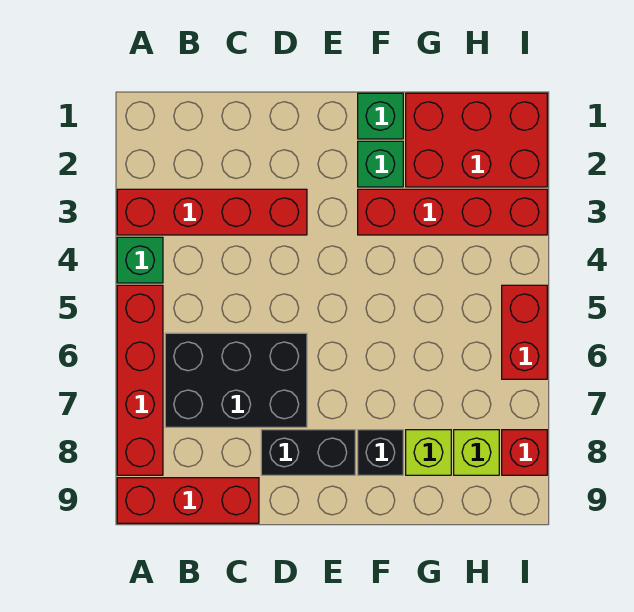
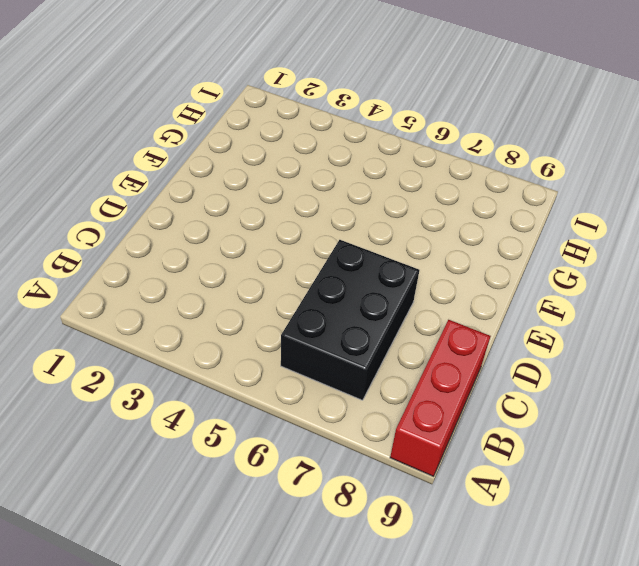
none -> red 1x4 brick [117,189,307,235]
none -> green 1x1 brick [117,237,163,283]
none -> red 1x4 brick [117,285,163,475]

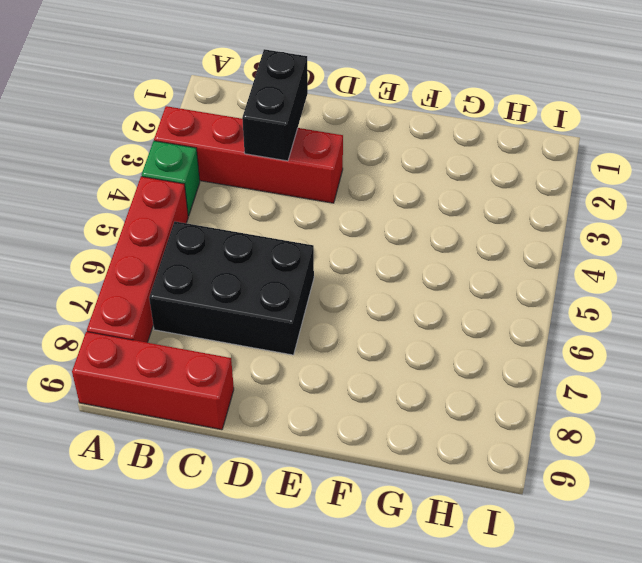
black 1x2 brick [242,49,308,161] -> black 1x2 brick turned to [261,430,355,475]
none -> green 1x1 brick [358,93,403,139]
none -> green 1x1 brick [358,141,403,187]
none -> red 1x4 brick [358,189,547,235]

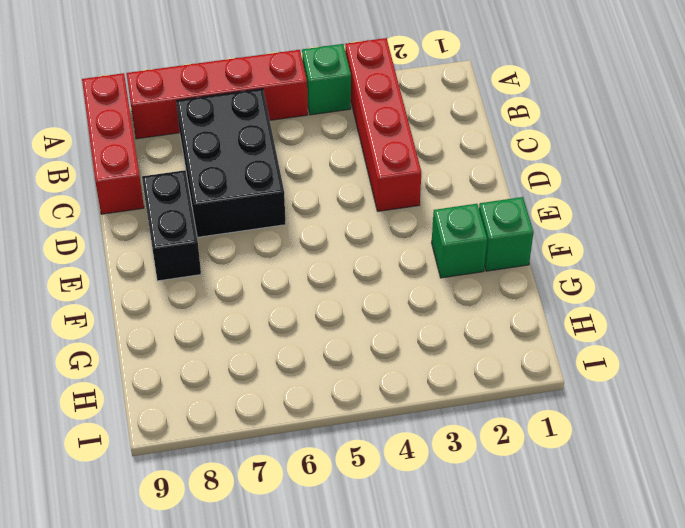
none -> red 1x4 brick [358,189,547,235]
none -> black 1x1 brick [358,430,403,475]
none -> red 2x3 brick [406,93,547,187]

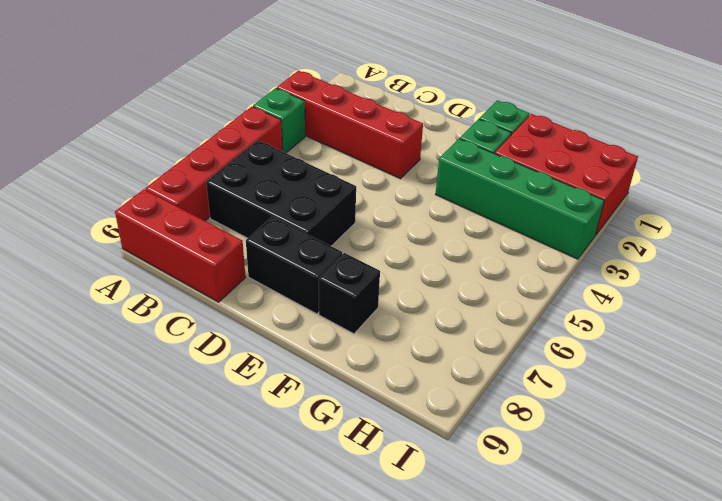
green 1x4 brick [435,139,604,259] -> red 1x4 brick [358,189,547,235]
none -> lime 1x1 brick [406,430,451,475]
none -> lime 1x1 brick [454,430,499,475]
none -> red 1x2 brick [502,285,547,379]

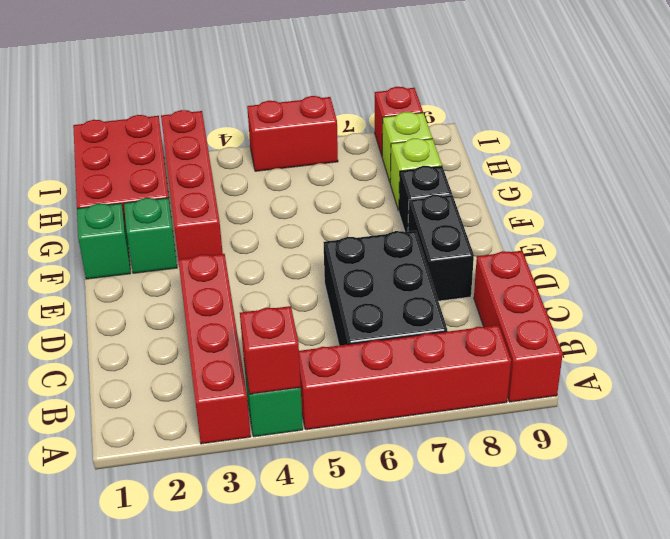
red 1x1 brick [240,306,301,394] -> none

